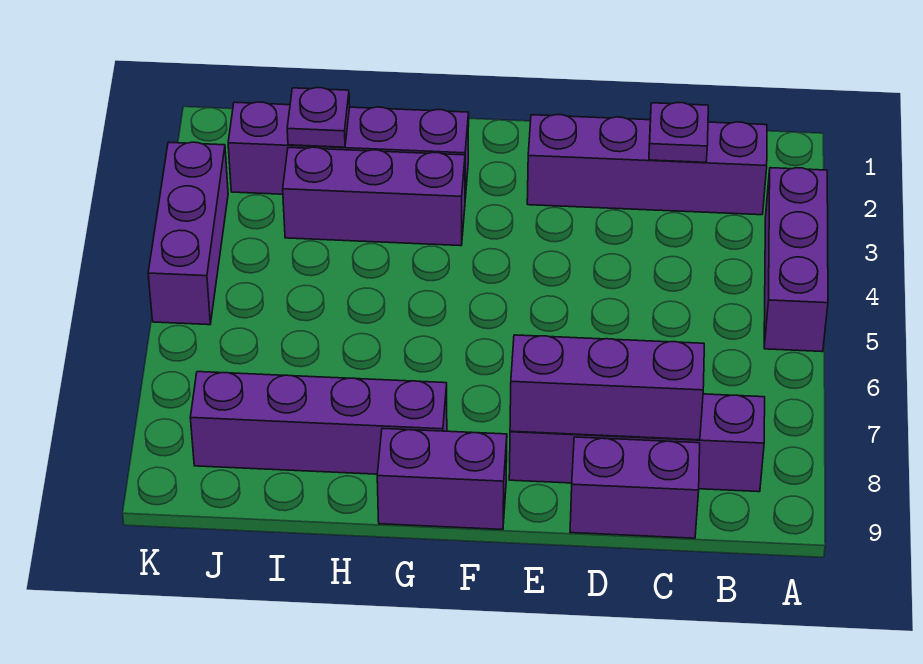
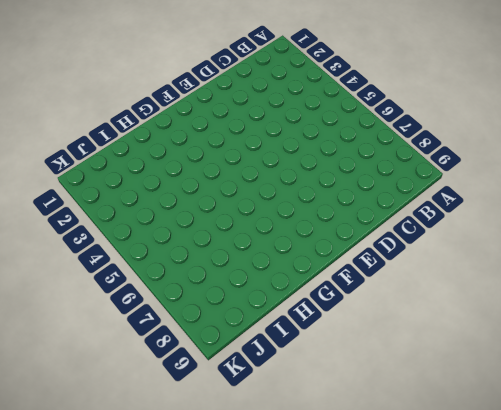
none -> purple 1x3 brick [764,168,828,352]
none -> purple 1x4 brick [527,115,767,215]
none -> purple 1x4 brick [509,394,765,492]

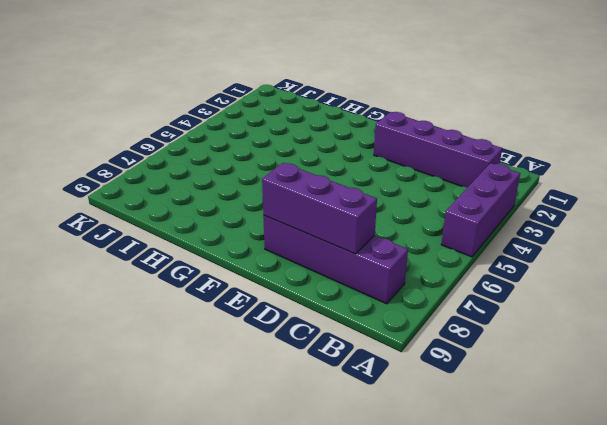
none -> purple 1x2 brick [570,437,700,538]
none -> purple 1x2 brick [377,428,507,530]
none -> purple 1x4 brick [228,102,469,198]

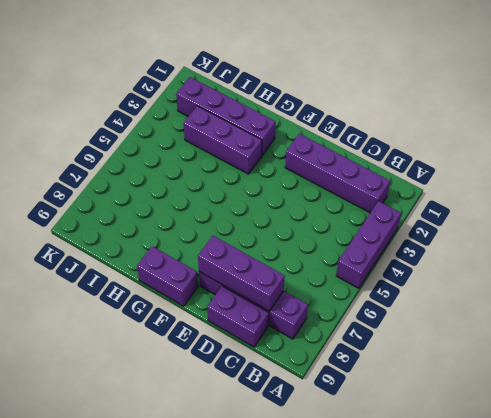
none -> purple 1x4 brick [190,372,447,474]
none -> purple 1x3 brick [148,142,228,325]
none -> purple 1x1 plate [649,103,708,162]

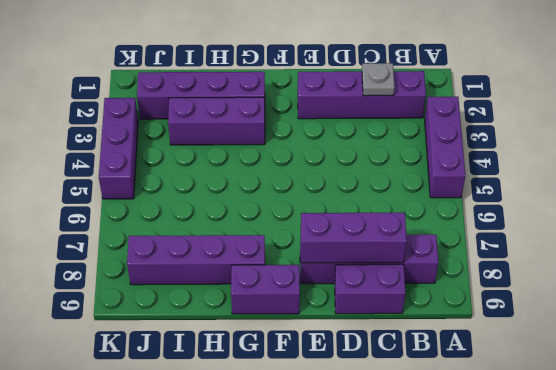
grey 1x1 plate [362,63,395,96] -> purple 1x1 plate [649,103,708,162]
none -> purple 1x1 plate [287,88,350,147]

